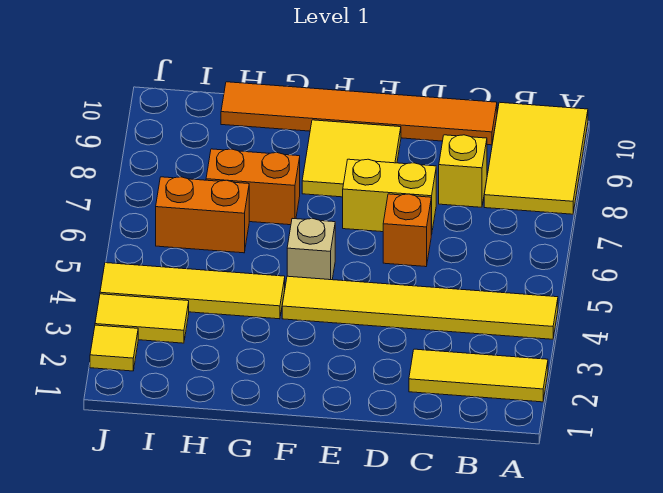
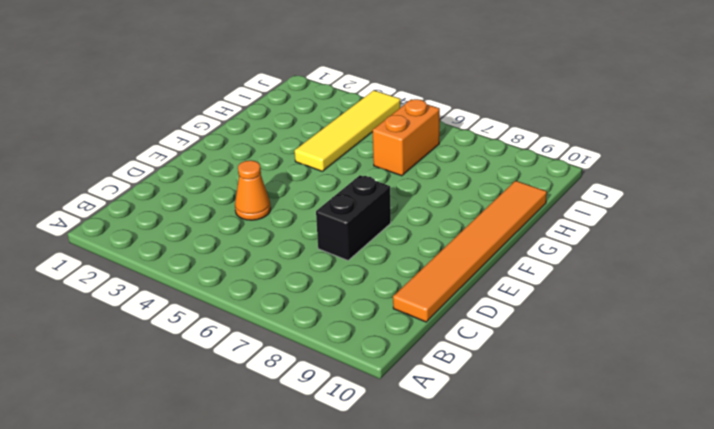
orange 1x1 cone [235,160,271,220] -> yellow 1x6 tile [282,276,558,339]
black 1x2 brick [316,175,391,260] -> yellow 1x2 brick [343,159,436,235]
none -> yellow 1x3 tile [409,349,548,402]
none -> yellow 2x3 tile [484,102,588,214]
none -> yellow 1x1 brick [439,135,487,207]

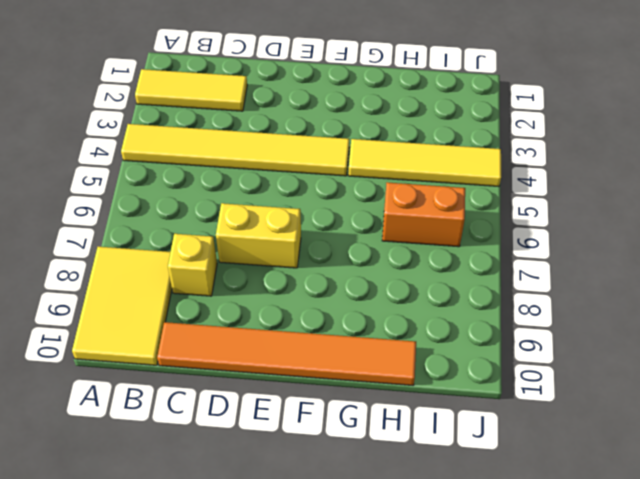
none -> orange 1x1 brick [383,194,431,267]
none -> yellow 2x2 tile [302,120,401,197]
none -> tan 1x1 brick [287,218,335,280]

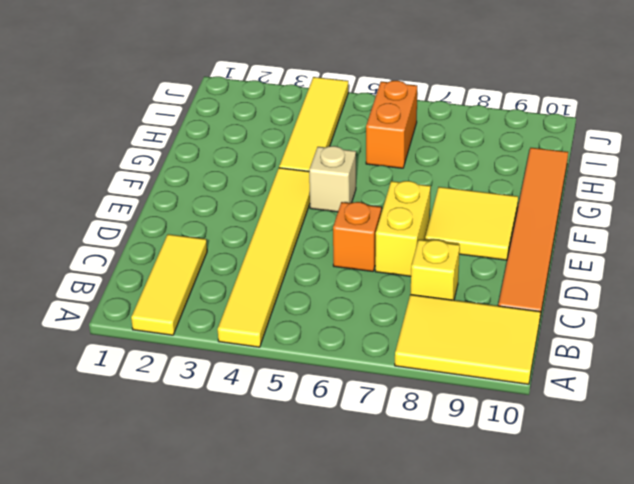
none -> orange 1x2 brick [206,149,300,225]
none -> yellow 1x2 tile [95,294,189,343]
none -> yellow 1x1 tile [90,325,138,371]

